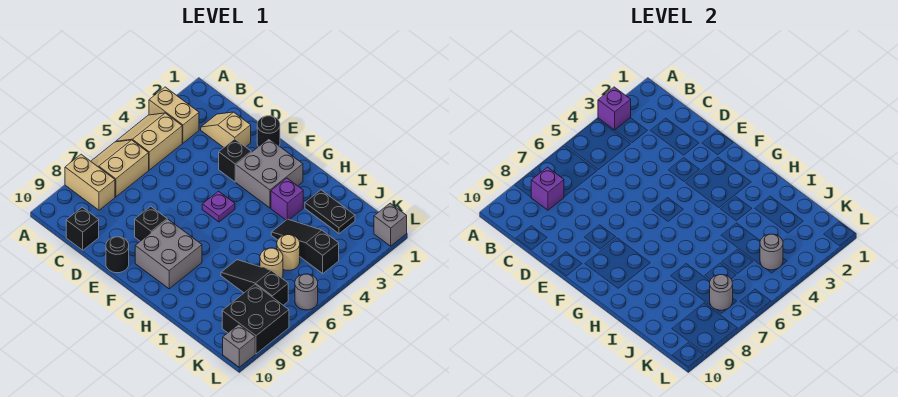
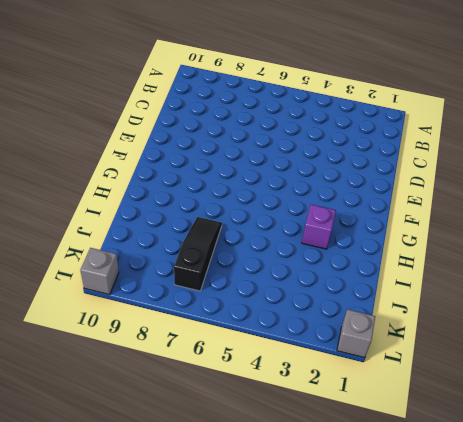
none -> tan 1x2 brick [149,87,199,143]
none -> tan 2x2 slope [116,113,182,170]
none -> tan 2x2 slope [91,140,149,197]

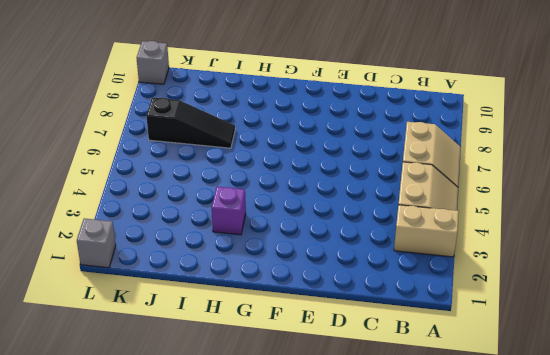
none -> tan 1x2 brick [65,154,115,210]
none -> tan 1x2 slope [201,112,251,147]
none -> black 1x1 brick [66,207,99,250]

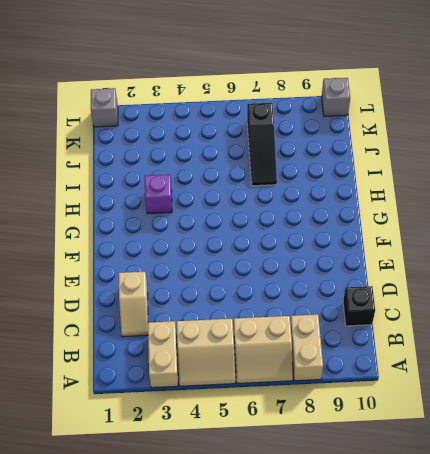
none -> black 1x1 round brick [257,116,280,147]
none -> black 1x1 brick [219,139,251,182]
none -> black 1x1 brick [135,206,167,241]

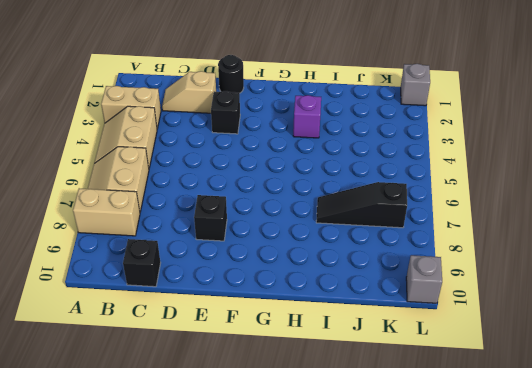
none -> black 1x1 round brick [106,237,129,273]
none -> grey 2x2 brick [236,139,303,208]
none -> purple 1x1 plate [202,191,235,222]

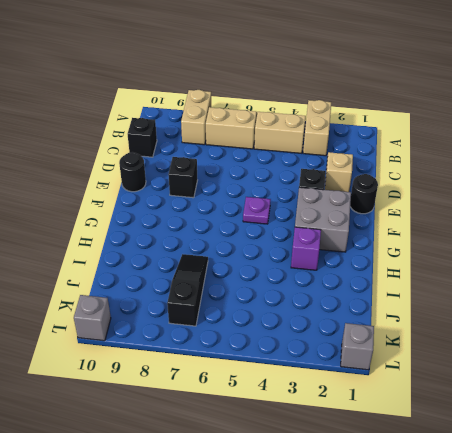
none -> grey 2x2 brick [135,220,202,289]
none -> black 1x2 plate [305,190,355,234]
none -> black 1x3 slope [271,219,339,273]

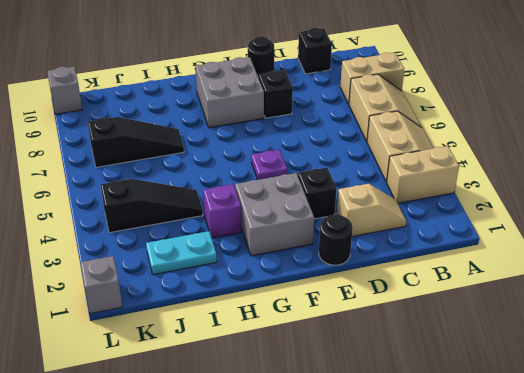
cyan 1x2 plate [146,231,217,275] -> black 1x2 plate [305,190,355,234]
none -> tan 1x1 round brick [277,235,300,270]
none -> tan 1x1 round brick [260,248,283,278]
none -> black 2x2 brick [222,285,289,354]

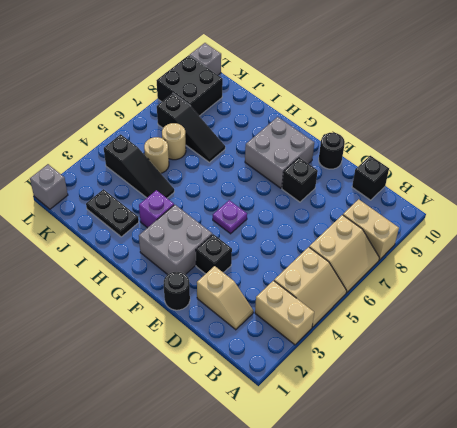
none -> grey 1x1 round brick [295,274,318,310]
none -> purple 1x1 brick [598,87,631,130]
none -> purple 1x1 brick [531,167,564,210]

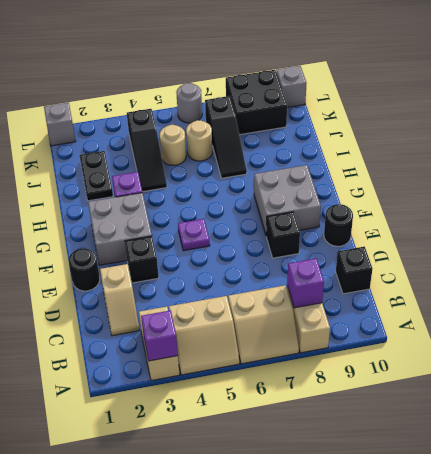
none -> grey 1x1 round brick [760,234,783,270]
none -> grey 1x1 round brick [710,275,733,310]

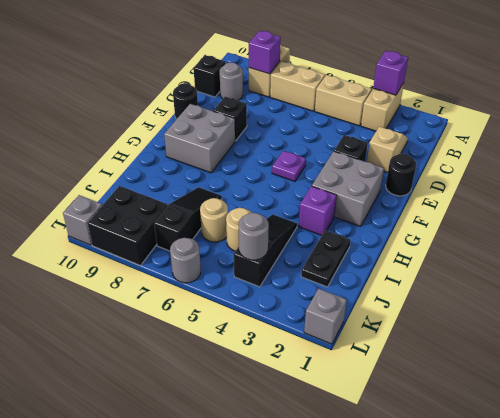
grey 1x1 round brick [220,62,243,100] -> grey 1x1 round brick moved to [710,275,733,310]

